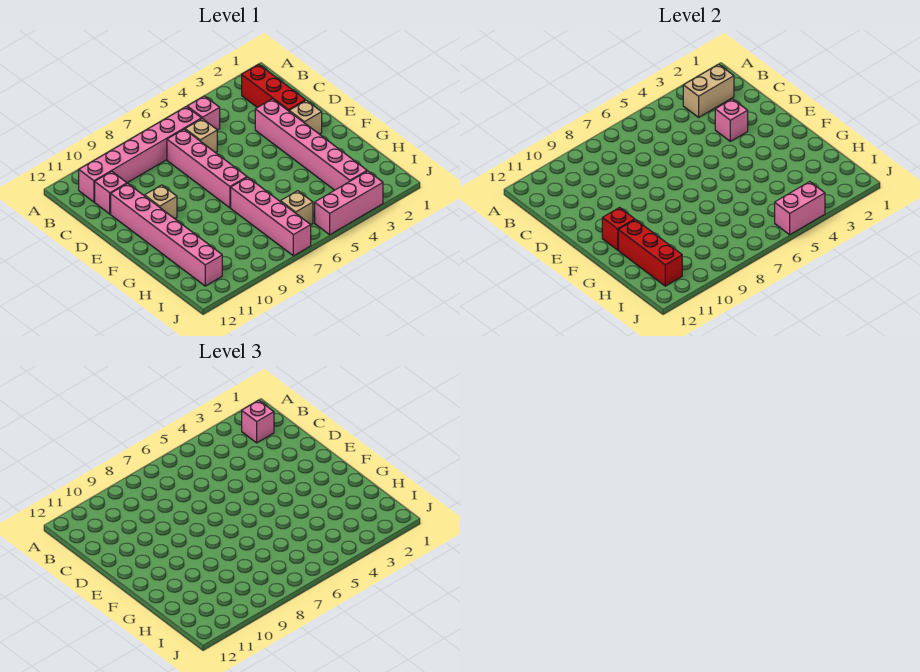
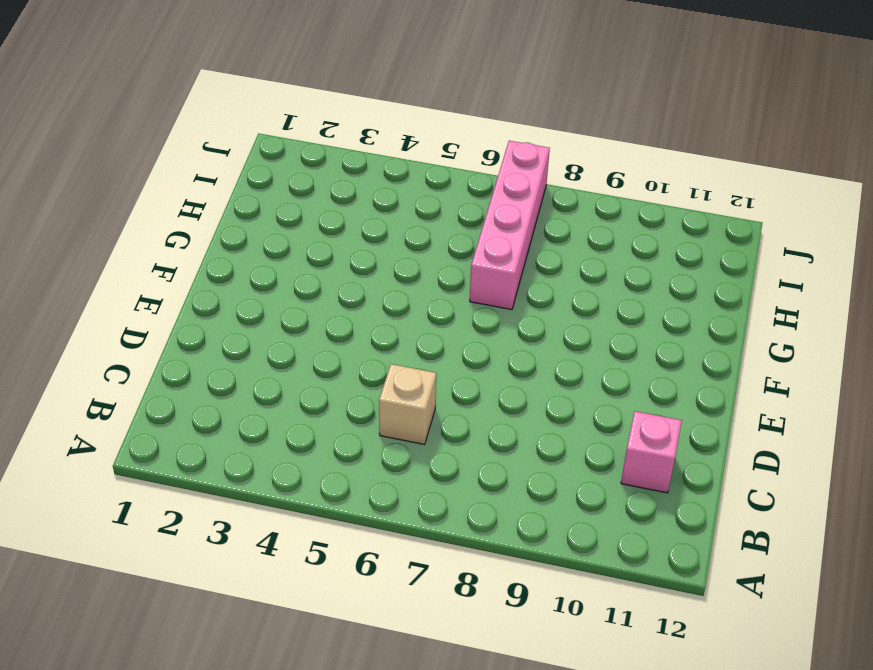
none -> red 1x3 brick [242,64,306,111]
none -> pink 1x1 brick [187,96,220,130]
none -> pink 1x6 brick [79,107,202,202]

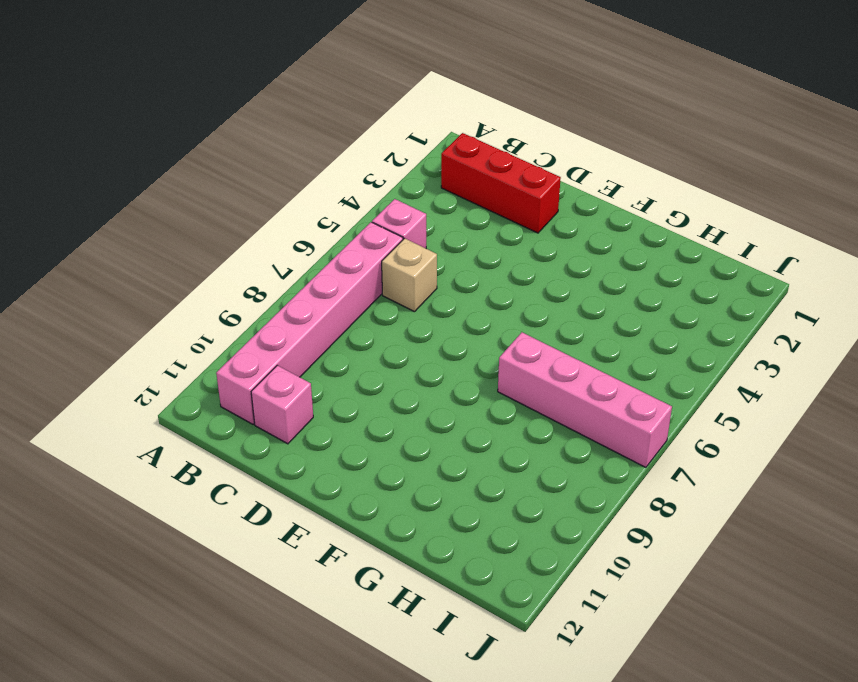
none -> pink 1x4 brick [167,129,247,208]
none -> pink 1x6 brick [255,99,367,190]
none -> pink 1x6 brick [111,184,222,286]

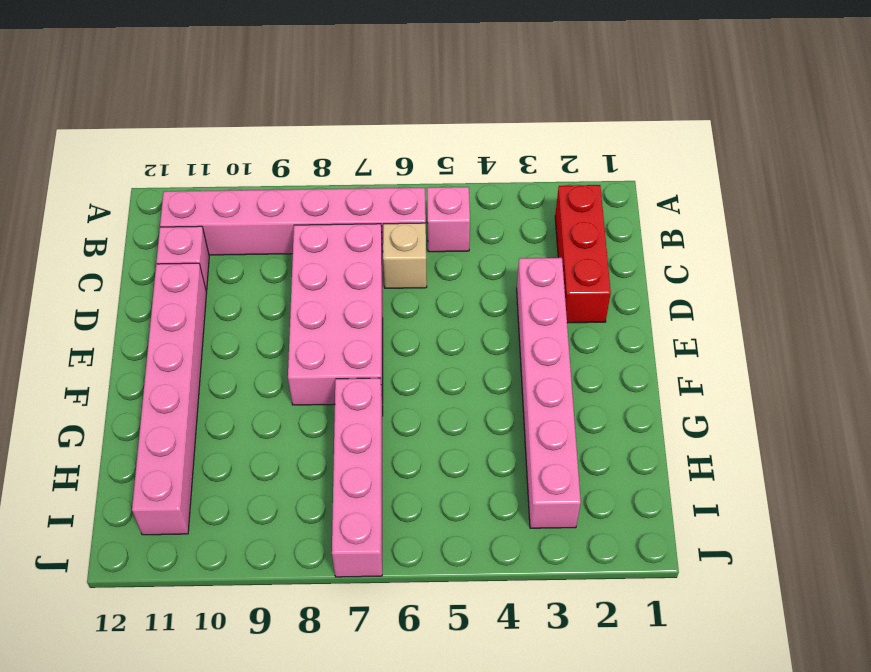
pink 2x4 brick [288,224,383,405] -> pink 1x4 brick [167,129,247,208]
none -> tan 1x1 brick [289,100,322,134]
none -> tan 1x1 brick [145,185,177,219]
none -> tan 1x1 brick [281,191,313,225]

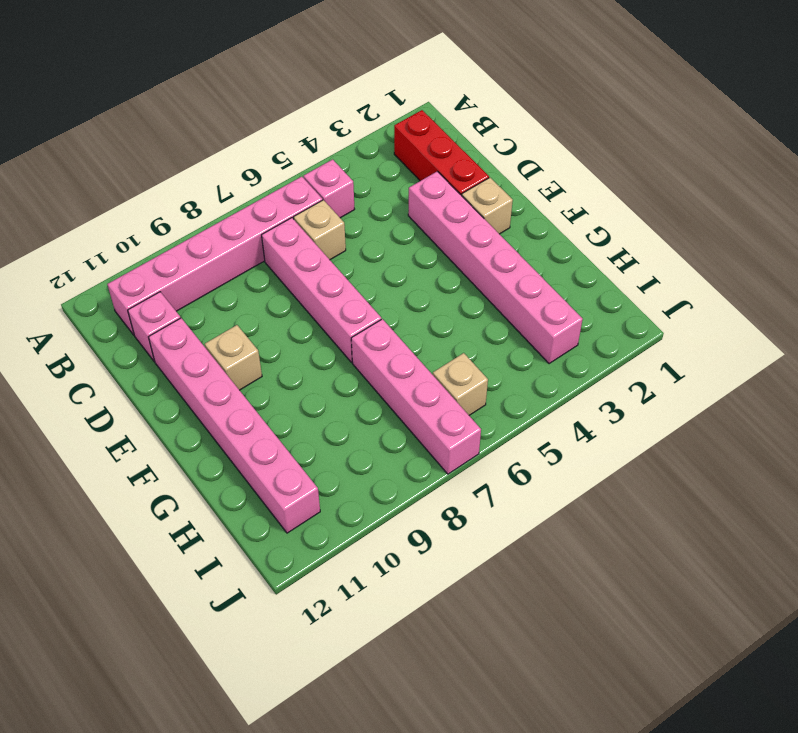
none -> pink 1x3 brick [315,171,383,235]
none -> tan 1x2 brick [683,64,734,117]
none -> pink 1x1 brick [715,99,748,141]

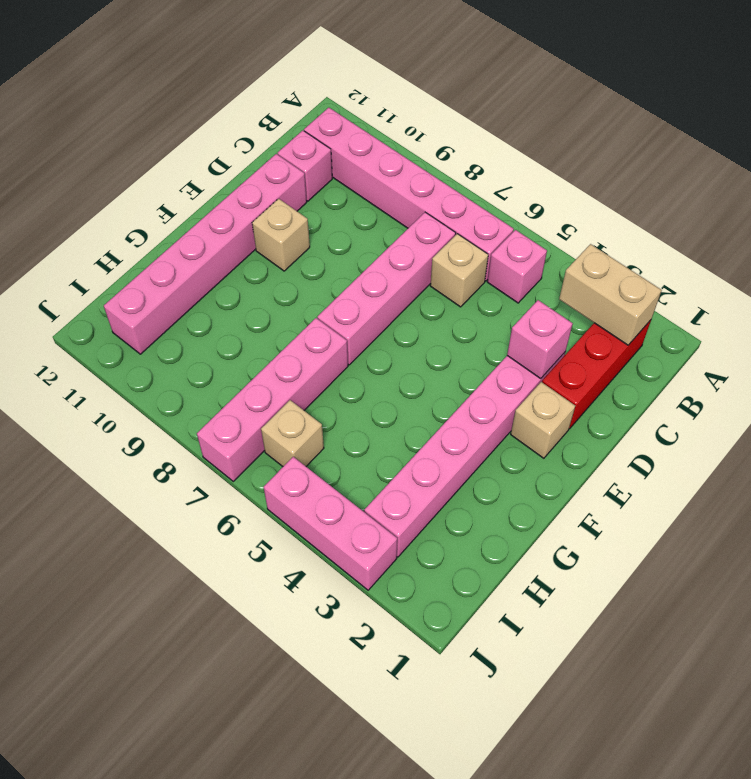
none -> red 1x1 brick [602,208,635,250]
none -> red 1x3 brick [618,220,682,286]
none -> pink 1x2 brick [775,182,825,235]

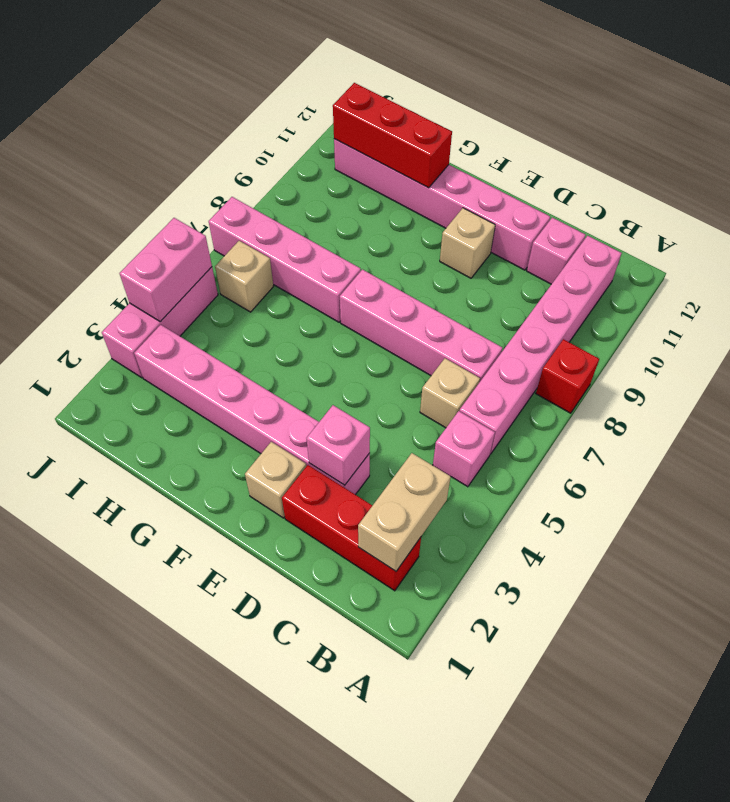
red 1x1 brick [536,339,599,413] -> red 1x1 brick moved to [602,208,635,250]
none -> pink 1x1 brick [242,400,274,443]

